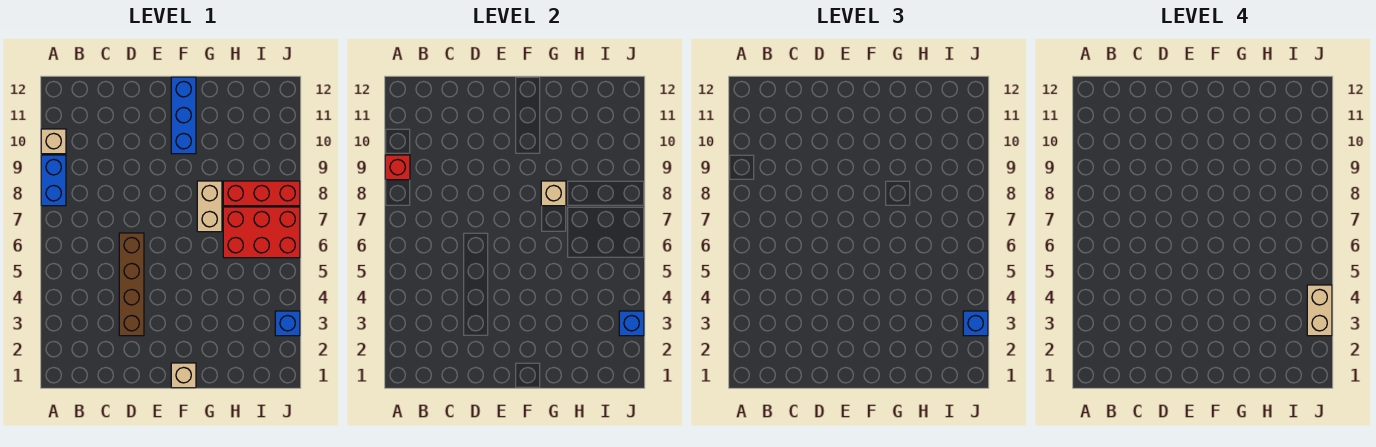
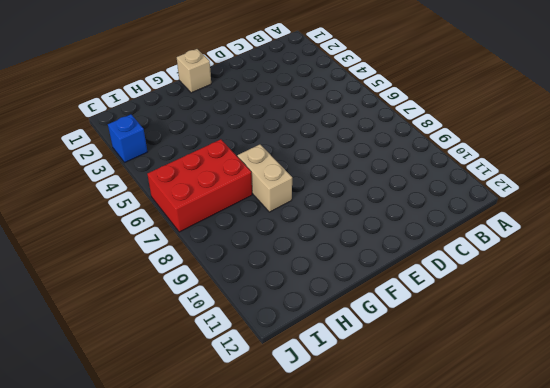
none -> blue 1x2 brick [41,155,66,206]
none -> tan 1x1 brick [41,129,66,154]
none -> brown 1x4 brick [119,233,144,336]

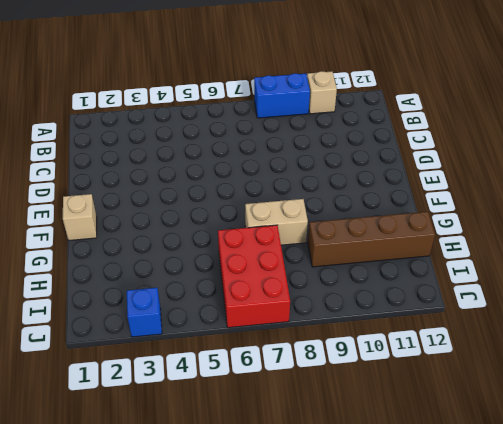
brown 1x4 brick [308,212,435,267] -> brown 1x4 brick moved to [119,233,144,336]
none -> blue 1x3 brick [171,77,196,154]
none -> red 1x3 brick [223,181,300,206]
none -> red 1x1 brick [385,155,410,180]

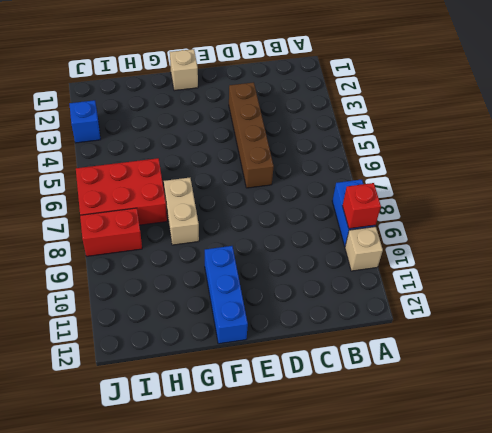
red 1x2 brick [80,208,142,256] -> red 1x3 brick [223,181,300,206]
none -> tan 1x1 brick [541,181,566,206]
none -> blue 1x1 brick [619,311,644,336]
none -> blue 1x1 brick [963,311,988,336]

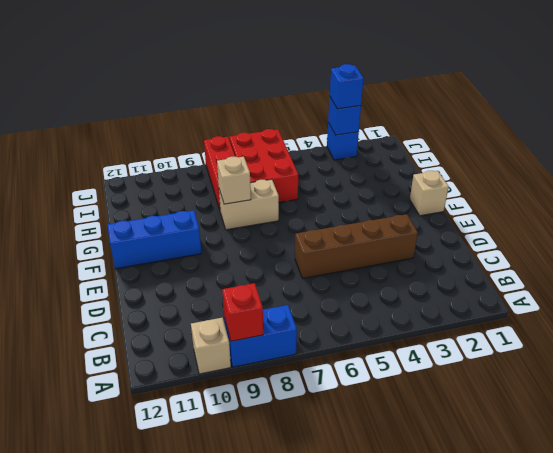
none -> tan 1x2 brick [1307,285,1332,336]

